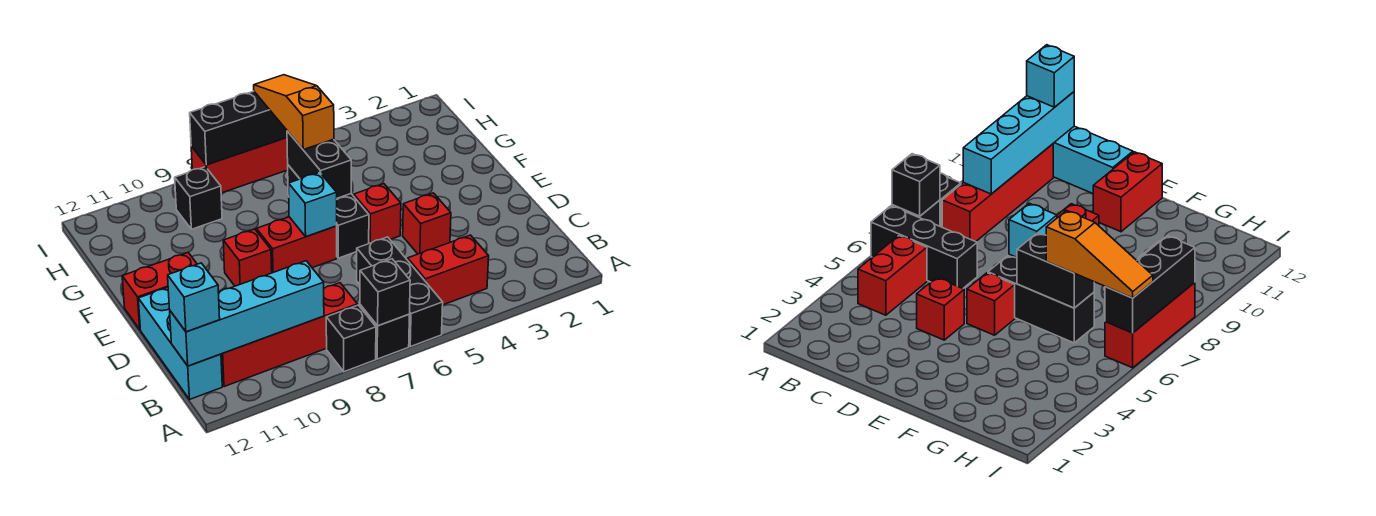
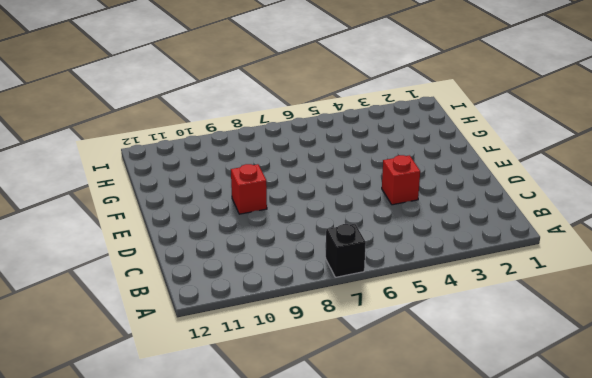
none -> black 1x3 brick [357,237,443,347]
none -> black 1x1 brick [326,305,376,372]
none -> red 1x2 brick [408,235,489,305]

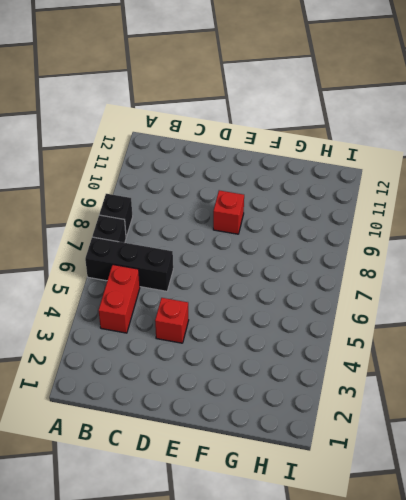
none -> red 1x4 brick [221,283,357,387]
none -> cyan 1x3 brick [138,288,222,400]
none -> red 1x1 brick [354,184,401,243]

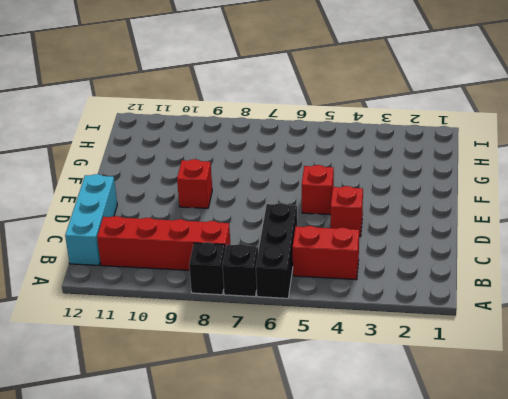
none -> black 1x3 brick [288,165,369,258]
none -> red 1x2 brick [256,217,337,273]
none -> red 1x2 brick [122,253,197,329]

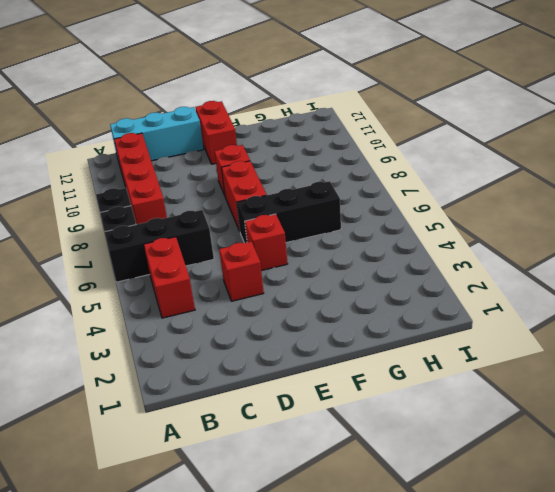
none -> black 1x1 brick [175,167,222,229]
none -> red 1x3 brick [191,138,288,193]
none -> black 1x1 brick [360,259,410,326]

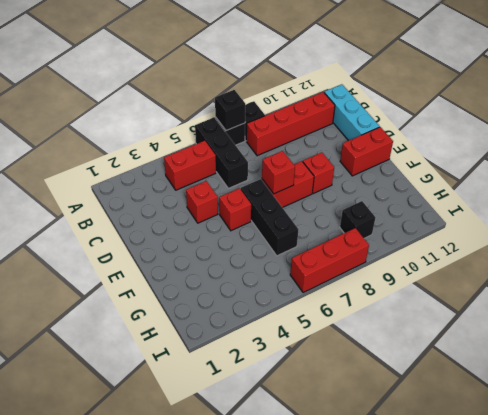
red 1x1 brick [262,151,295,194] -> cyan 1x1 brick [289,172,337,237]
none -> cyan 1x4 brick [170,261,324,366]
none -> black 1x2 brick [287,131,351,198]
none -> black 1x3 brick [190,91,287,165]

